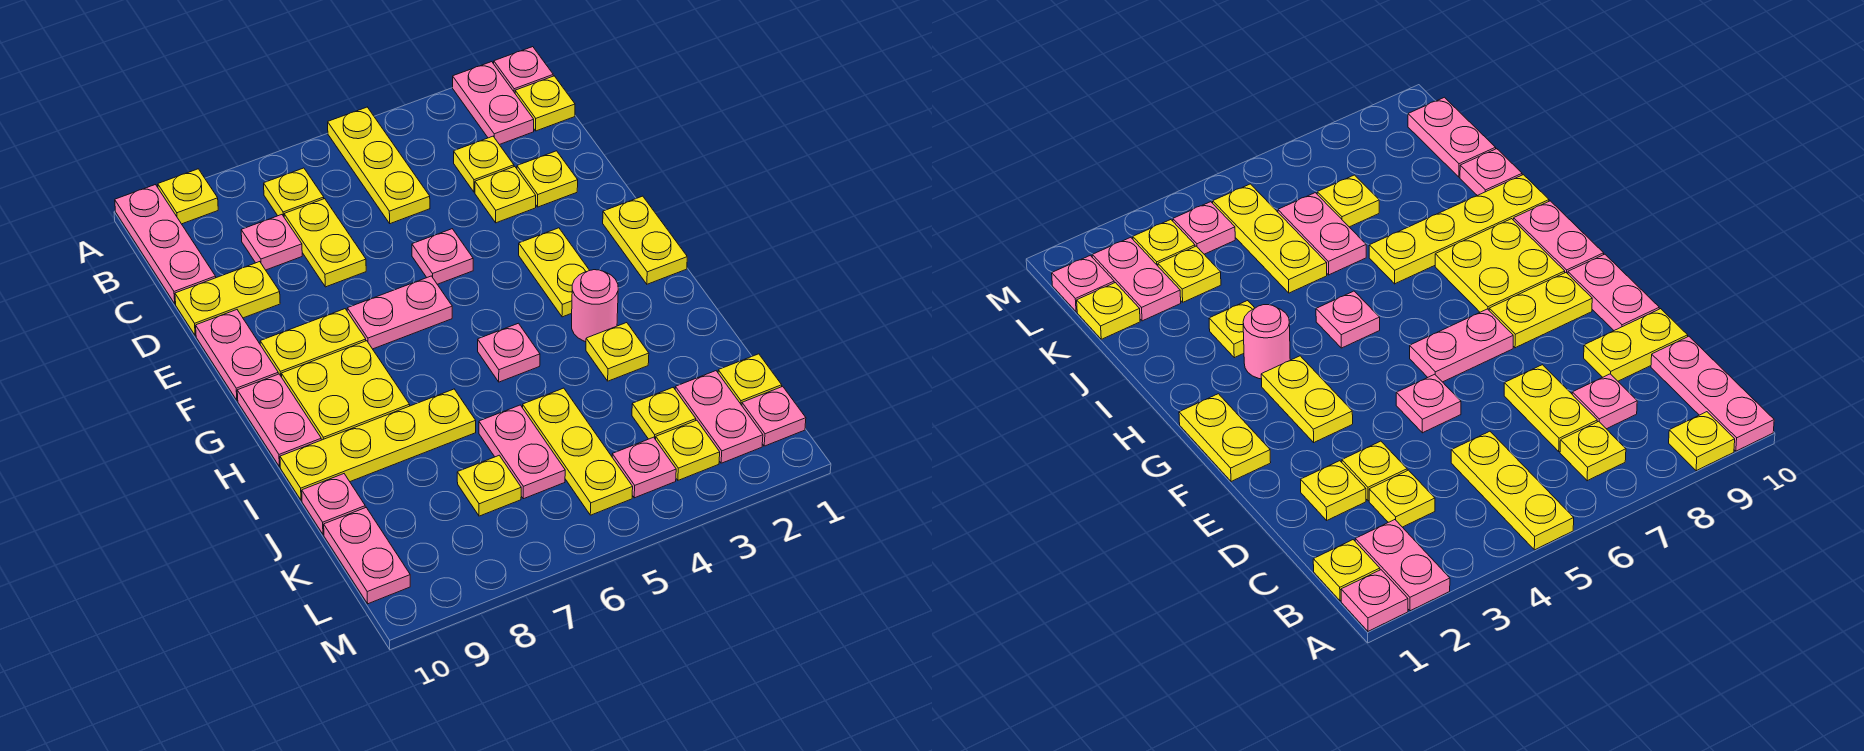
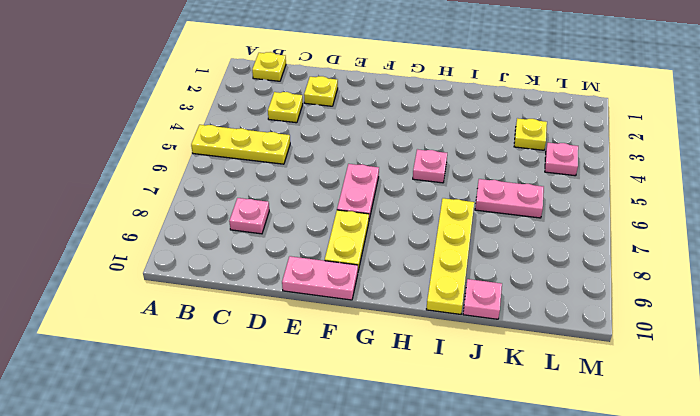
none -> pink 1x1 plate [494,47,553,93]
none -> pink 1x2 plate [453,62,534,145]
none -> yellow 1x1 plate [158,169,218,224]
none -> pink 1x3 plate [115,185,216,304]

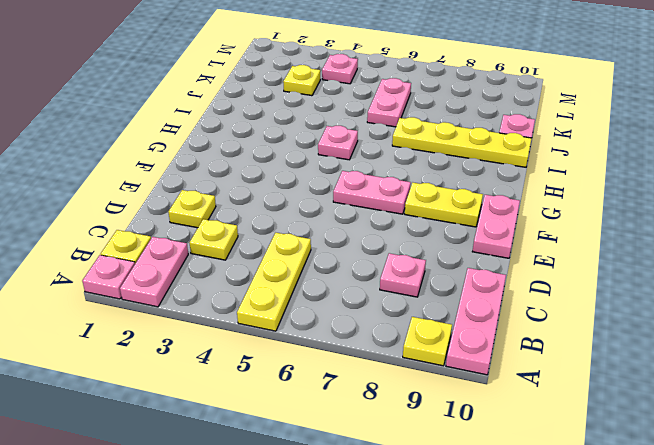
none -> yellow 1x1 plate [264,168,324,216]
none -> yellow 1x2 plate [284,199,366,287]
none -> yellow 1x1 plate [475,167,536,223]
none -> yellow 1x2 plate [175,262,280,336]

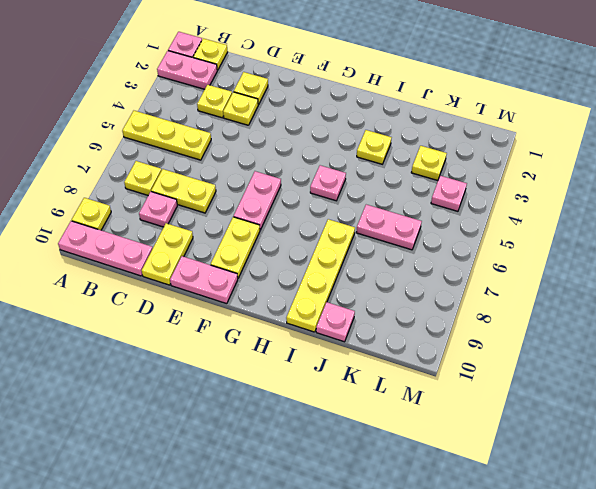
none -> pink 1x1 plate [412,229,473,284]
none -> yellow 1x2 plate [603,196,687,284]
none -> yellow 1x2 plate [519,228,590,317]
none -> yellow 2x2 plate [281,341,410,440]

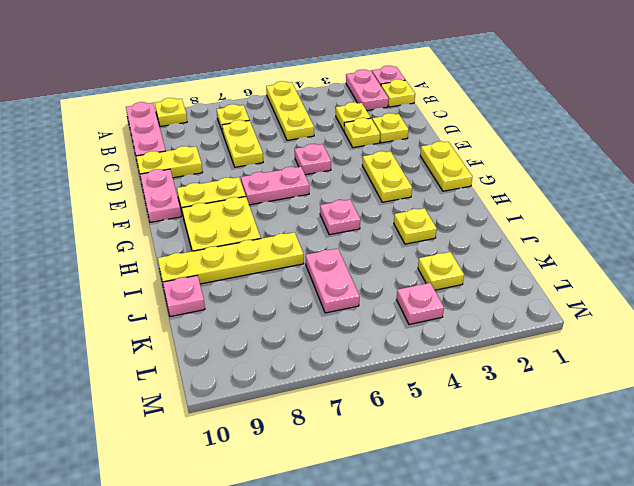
none -> pink 1x1 plate [241,215,302,270]
none -> pink 1x2 plate [237,374,321,467]
none -> pink 1x1 round brick [572,270,618,342]
none -> yellow 1x3 plate [523,388,633,515]

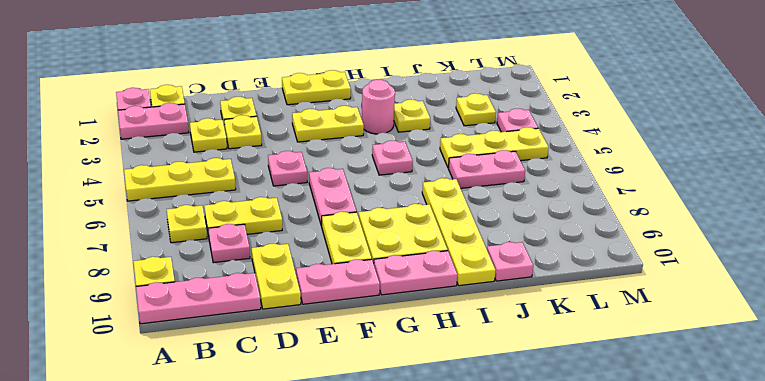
none -> yellow 1x1 plate [718,354,782,405]
none -> pink 1x2 plate [675,371,763,463]
none -> yellow 1x1 plate [457,455,521,516]
none -> pink 1x2 plate [324,508,410,604]

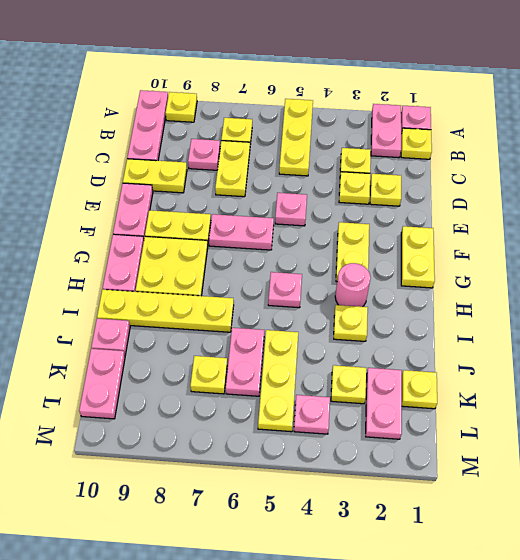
none -> pink 1x1 plate [742,386,806,446]
none -> yellow 1x1 plate [656,420,720,480]

